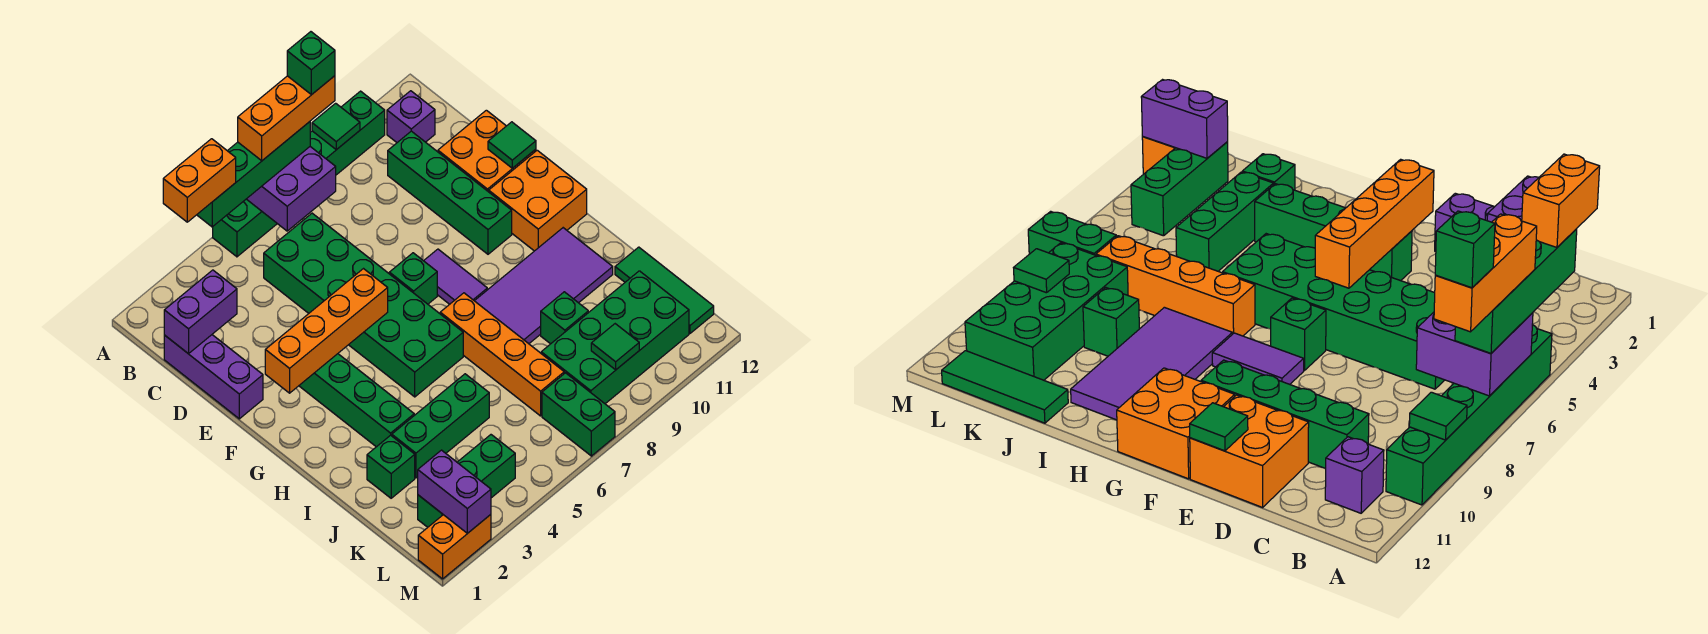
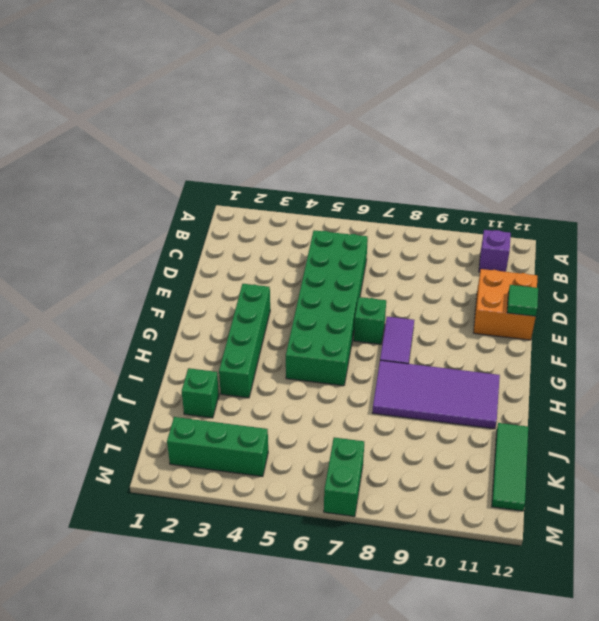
none -> green 1x6 brick [213,91,385,257]
none -> purple 1x3 brick [164,335,263,419]
none -> green 1x4 brick [388,131,512,254]
none -> orange 2x2 brick [489,150,587,251]

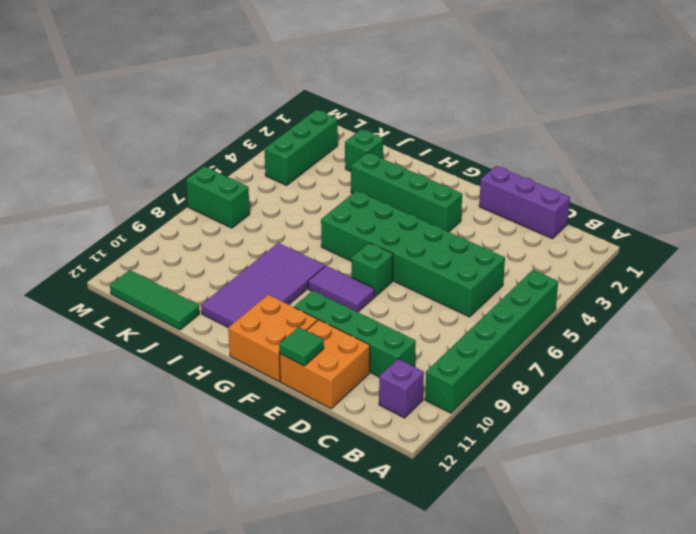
none -> orange 1x4 brick [440,293,564,416]
none -> green 1x3 brick [392,374,489,478]
none -> green 1x1 brick [541,292,588,344]
none -> green 2x4 brick [541,271,689,404]

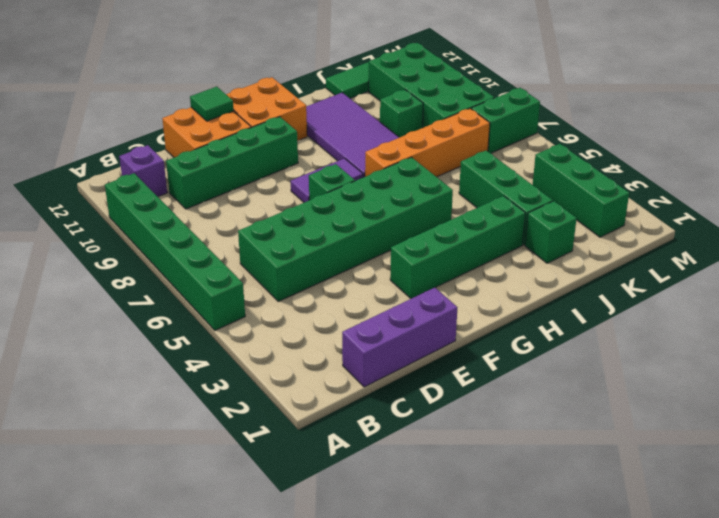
none -> orange 1x2 brick [418,515,491,579]
none -> purple 2x2 brick [247,147,336,231]
none -> green 1x1 tile [312,103,360,150]
none -> purple 1x2 brick [164,270,237,354]

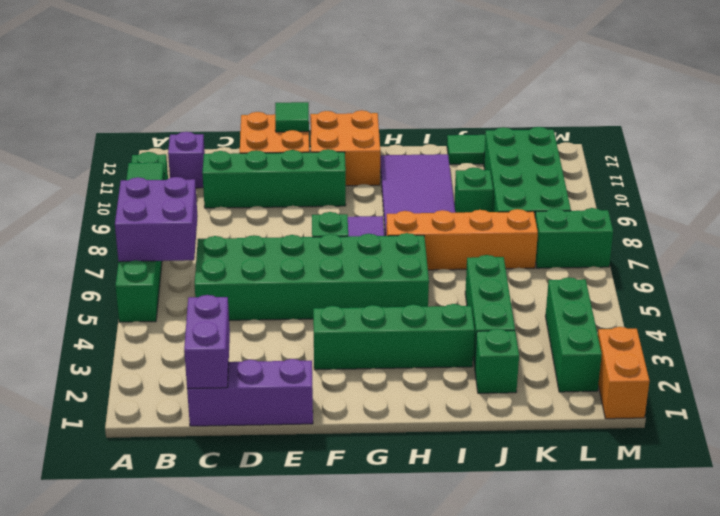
none -> orange 1x4 brick [265,269,388,393]
none -> purple 1x2 brick [418,450,491,533]
none -> green 1x1 tile [591,324,639,370]
none -> green 1x4 brick [197,122,310,227]

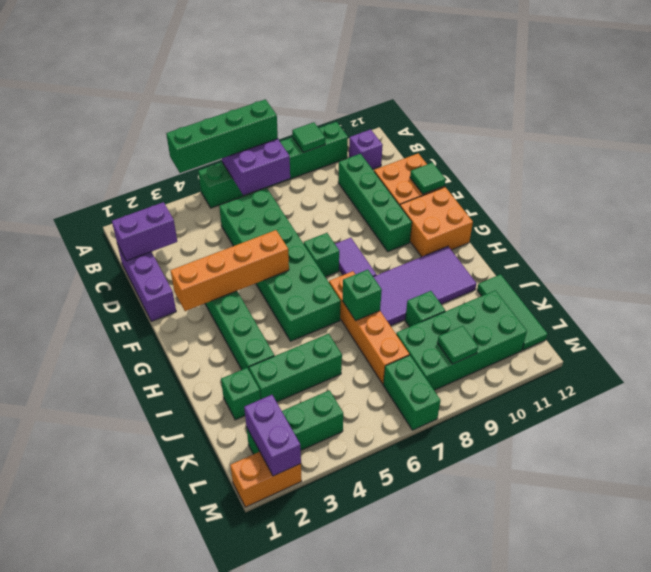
green 1x1 brick [342,270,382,321] -> green 1x1 brick moved to [287,32,335,95]
none -> orange 1x2 brick [163,139,236,222]
none -> orange 1x3 brick [238,76,335,161]

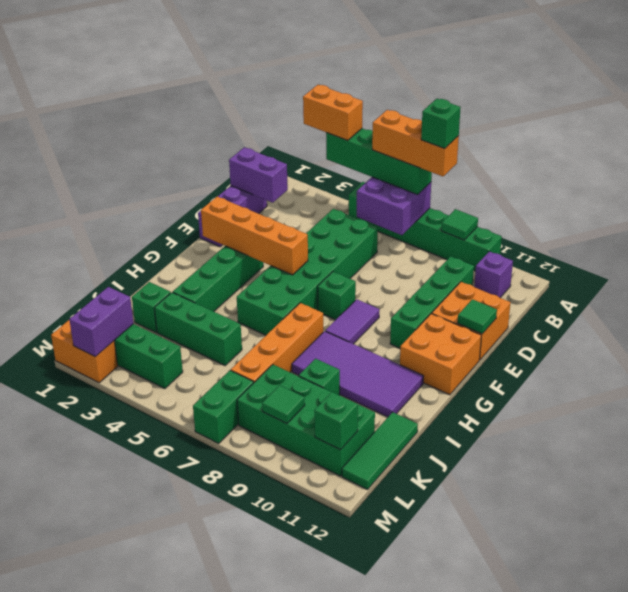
green 1x1 brick [314,392,358,450] -> none

